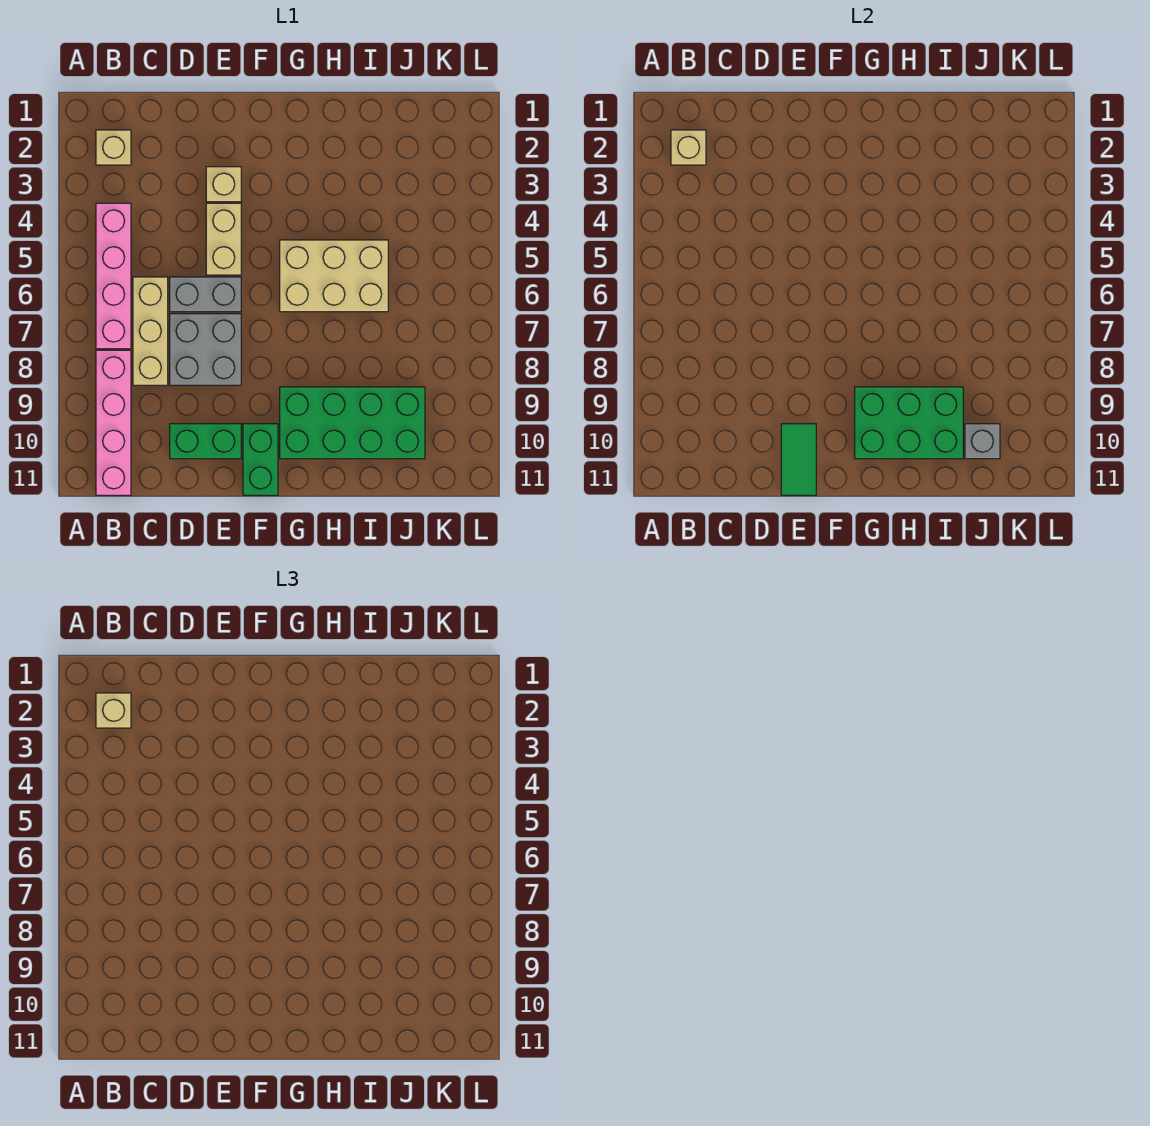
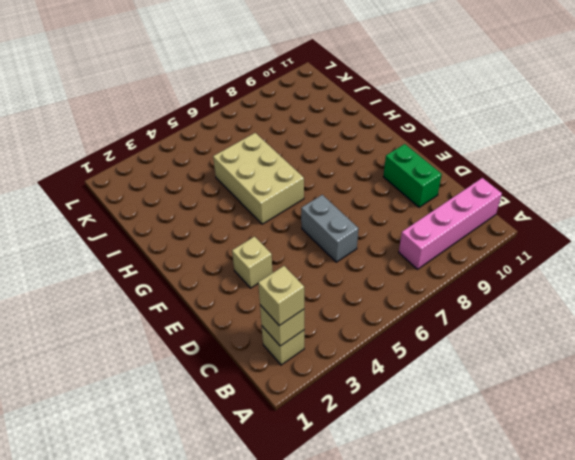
none -> pink 1x4 brick [96,203,131,349]
none -> tan 1x3 brick [133,277,168,385]
none -> grey 2x2 brick [170,314,241,385]

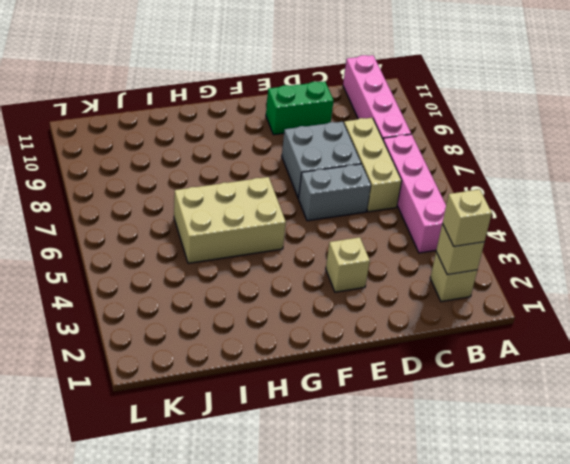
none -> tan 1x2 brick [206,203,241,275]
none -> green 1x2 brick [243,424,278,495]
none -> green 2x4 brick [280,387,425,459]

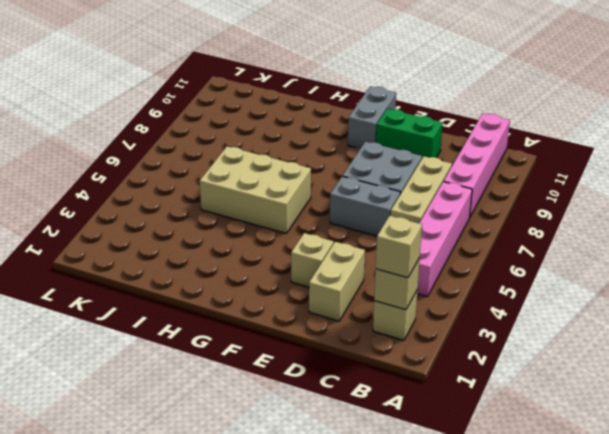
tan 1x2 brick [309,242,365,321] -> tan 1x2 brick moved to [206,203,241,275]
grey 1x2 brick [348,87,396,149] -> green 1x2 brick [243,424,278,495]
none -> green 2x4 brick [280,387,425,459]
none -> green 1x2 tile [781,424,816,495]
none -> green 2x3 brick [855,387,963,459]

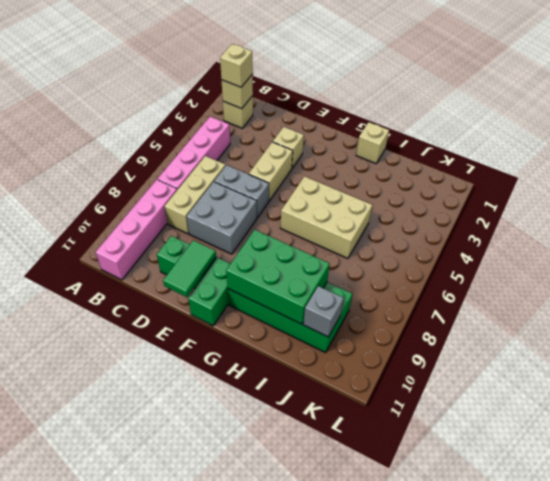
tan 1x1 brick [356,122,389,163] -> none

